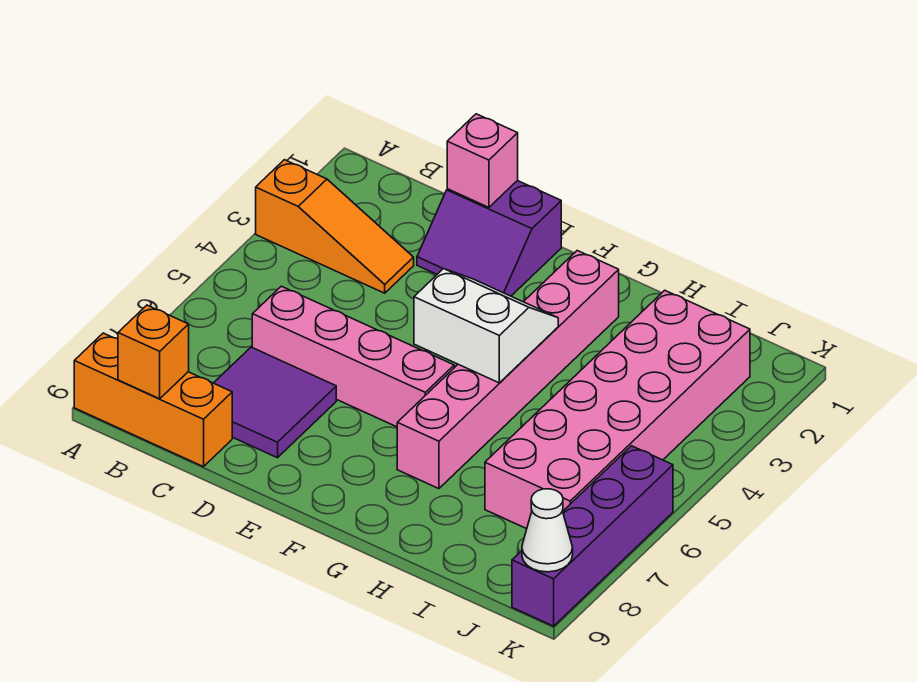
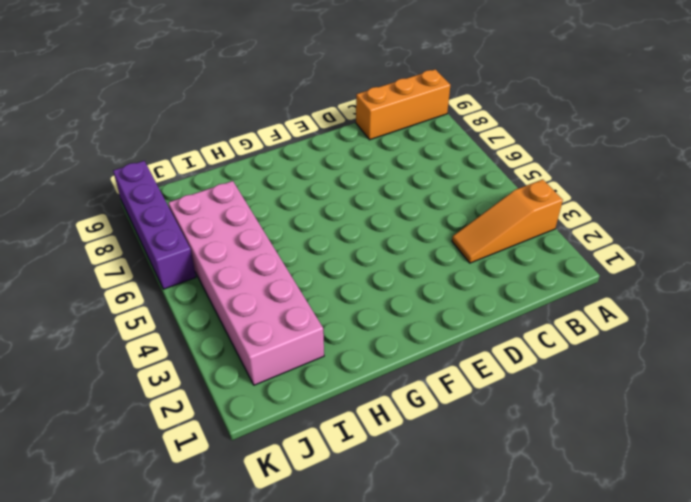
none -> pink 1x4 brick [252,286,454,427]
none -> purple 2x2 tile [214,347,336,458]
none -> purple 2x2 slope [417,181,561,296]

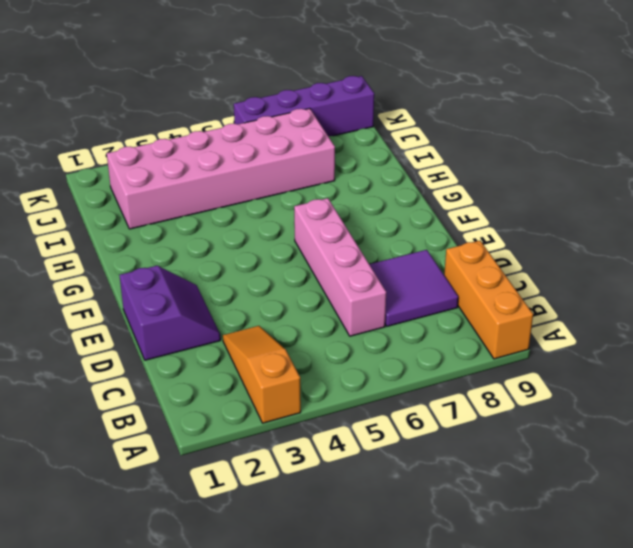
none -> pink 1x6 brick [397,251,619,489]
none -> orange 1x1 brick [118,305,189,399]
none -> pink 1x1 brick [447,114,518,207]

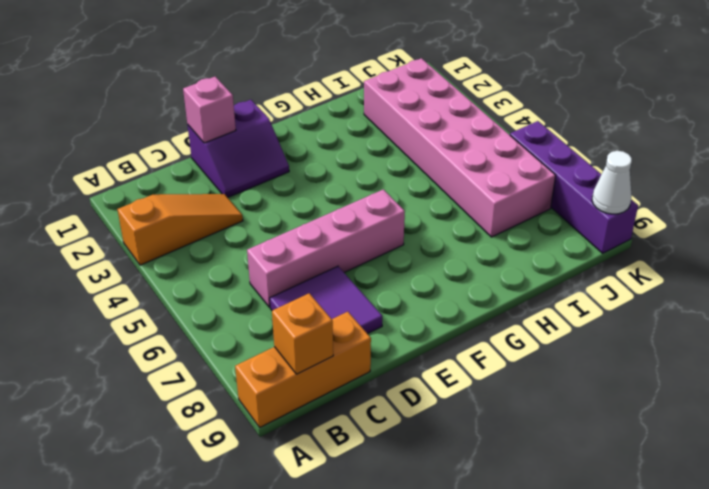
none -> pink 1x6 brick [397,251,619,489]
none -> white 2x2 slope [414,269,558,383]

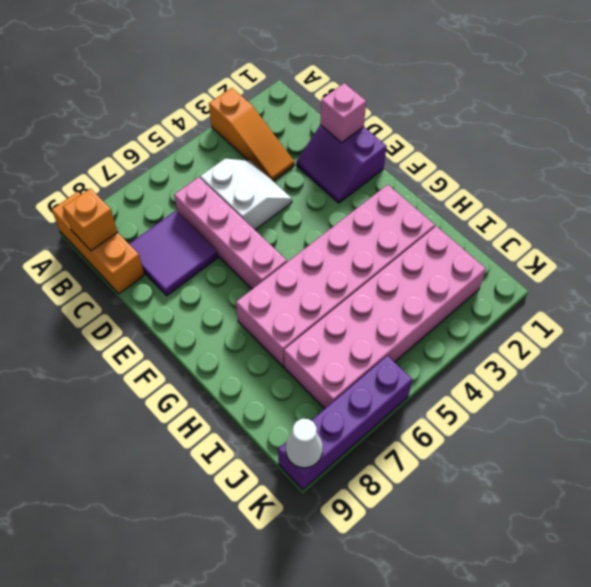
white 2x2 slope [200,159,292,230] -> white 2x2 slope moved to [414,269,558,383]
pink 2x6 brick [236,185,435,367] -> pink 1x6 brick [397,251,619,489]

